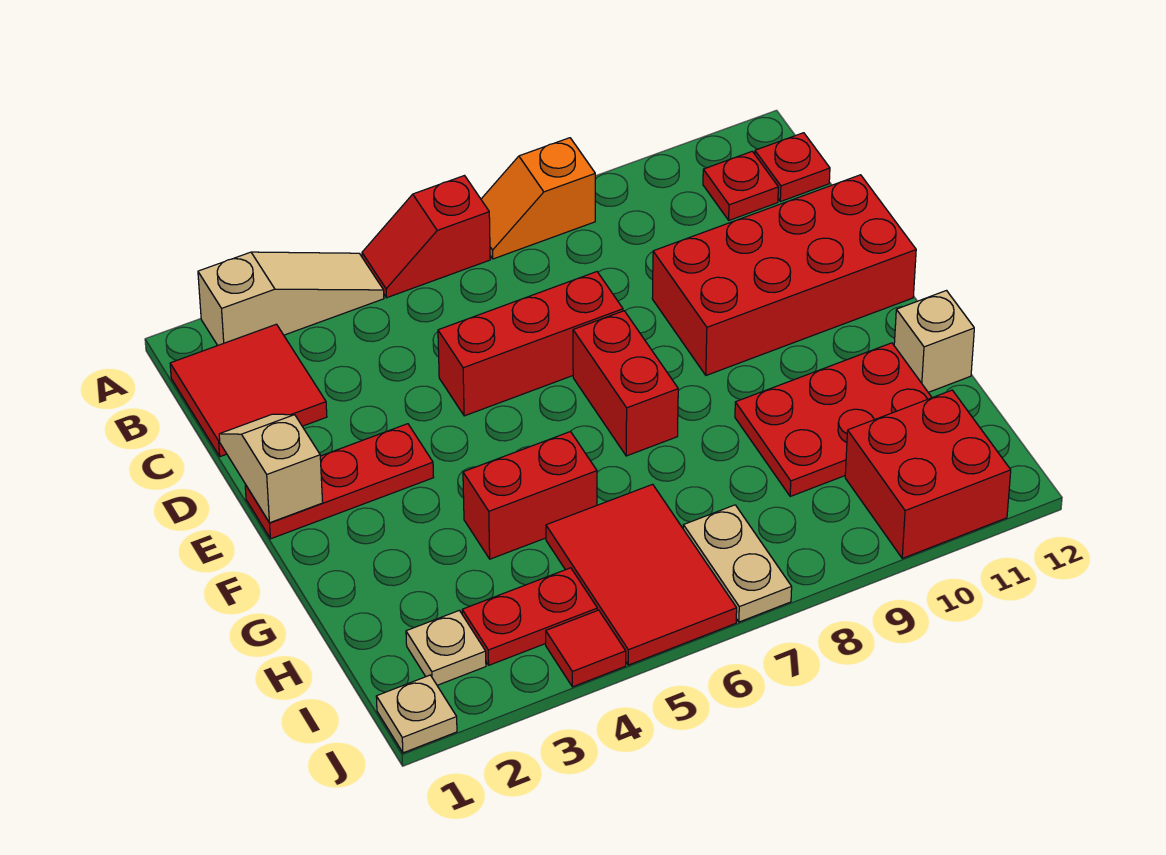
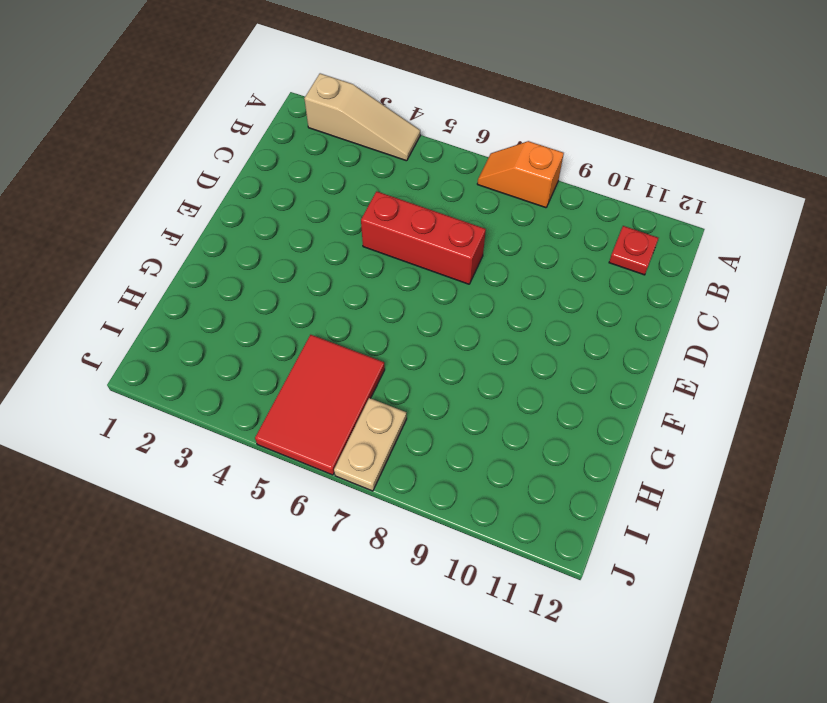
none -> red 1x2 slope [362,176,490,298]
none -> red 2x2 tile [170,324,327,457]
none -> red 1x1 plate [755,133,830,202]

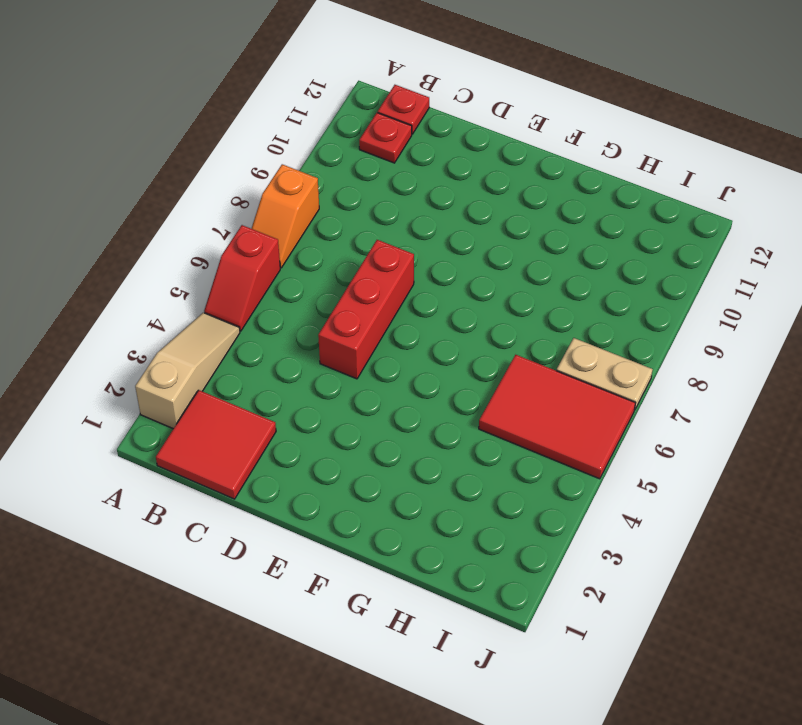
none -> red 2x4 brick [652,175,916,375]
none -> red 1x3 plate [245,424,434,539]
none -> red 1x2 brick [573,311,678,456]

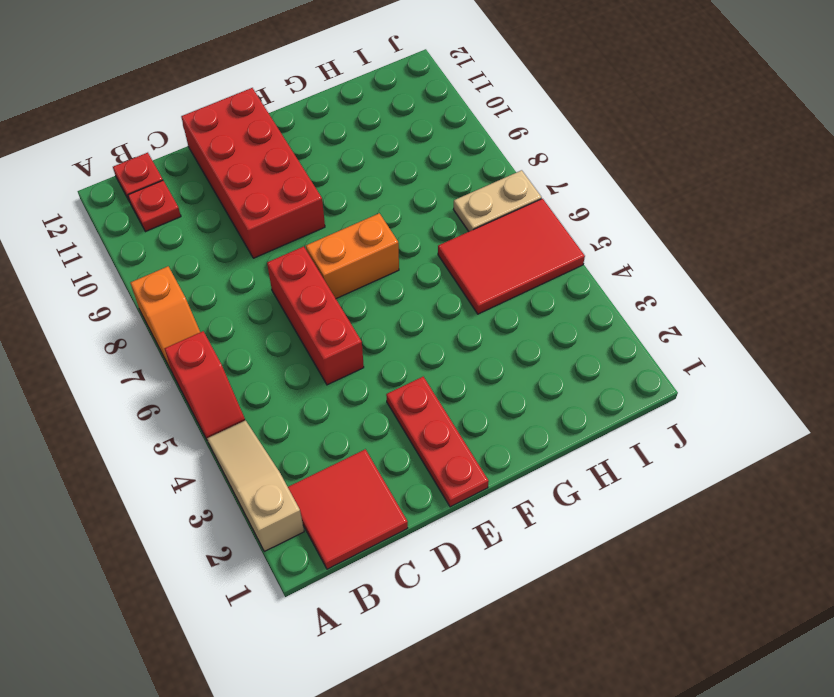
orange 1x2 brick [306,213,399,299] -> red 1x2 brick [573,311,678,456]
none -> red 1x2 brick [463,431,597,559]
none -> red 2x3 plate [735,343,932,496]
none -> tan 1x1 brick [894,291,974,392]

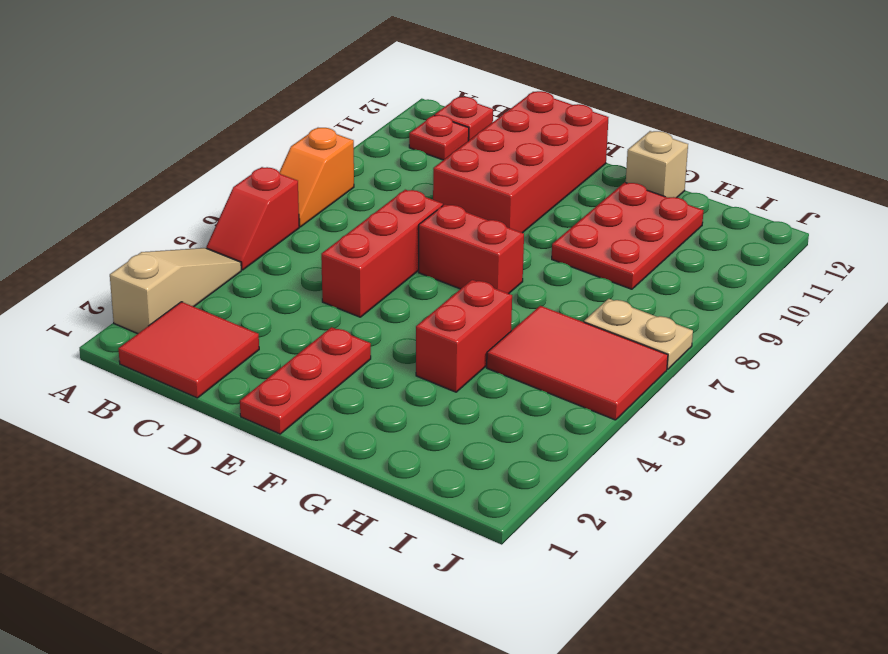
none -> tan 1x1 plate [406,610,486,685]
none -> red 1x2 plate [462,568,597,665]
none -> red 2x2 brick [845,390,1011,558]

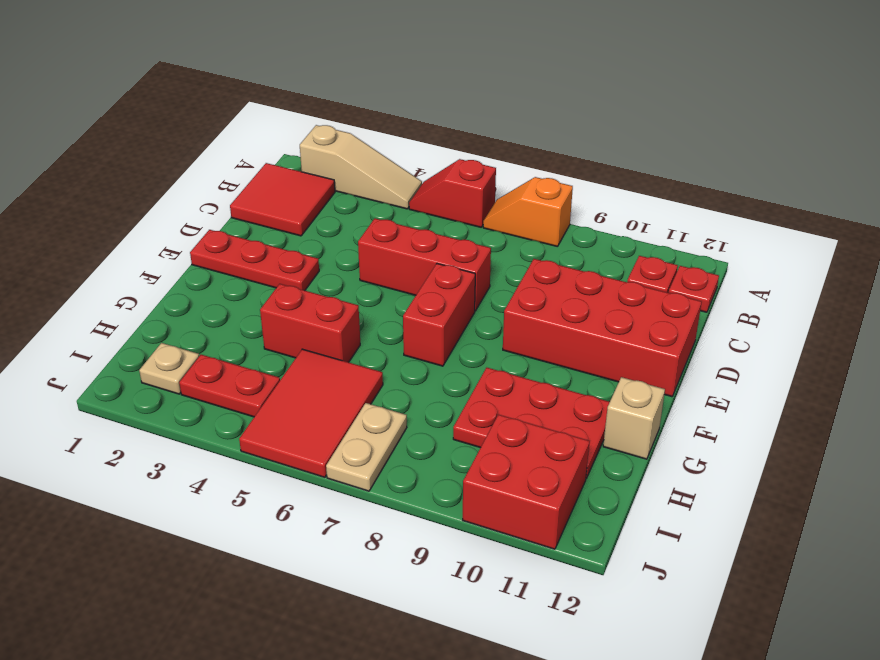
none -> tan 1x1 plate [376,675,457,753]
none -> red 1x1 tile [546,610,626,687]
none -> tan 1x2 slope [219,414,323,523]

